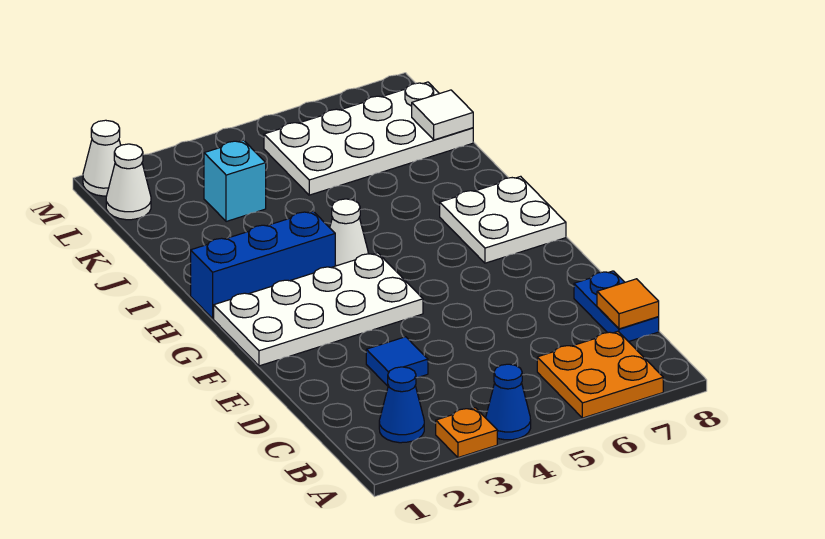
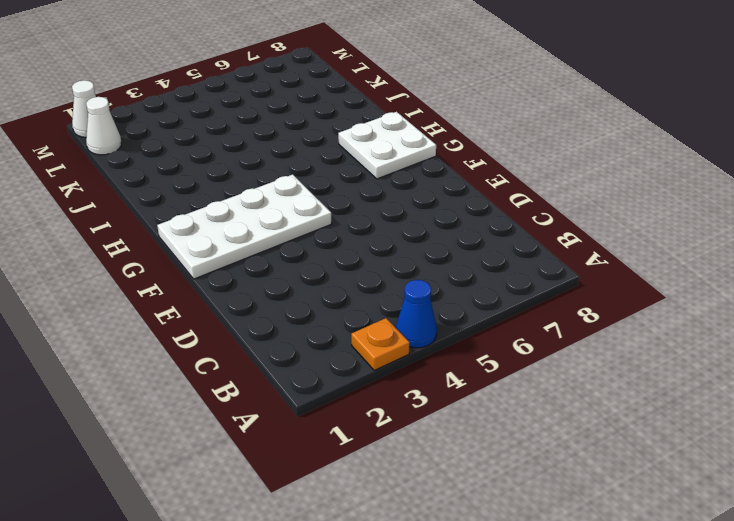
none -> orange 2x2 plate [537,331,663,418]
none -> blue 1x1 cone [379,367,424,443]
none -> blue 1x2 plate [574,271,659,342]

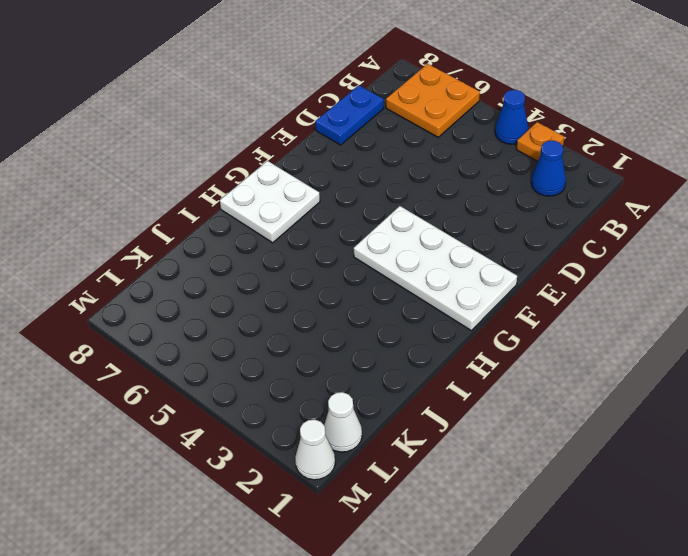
none -> blue 1x1 tile [366,337,428,386]
none -> blue 1x3 brick [191,211,335,319]
none -> white 1x1 cone [330,199,368,266]

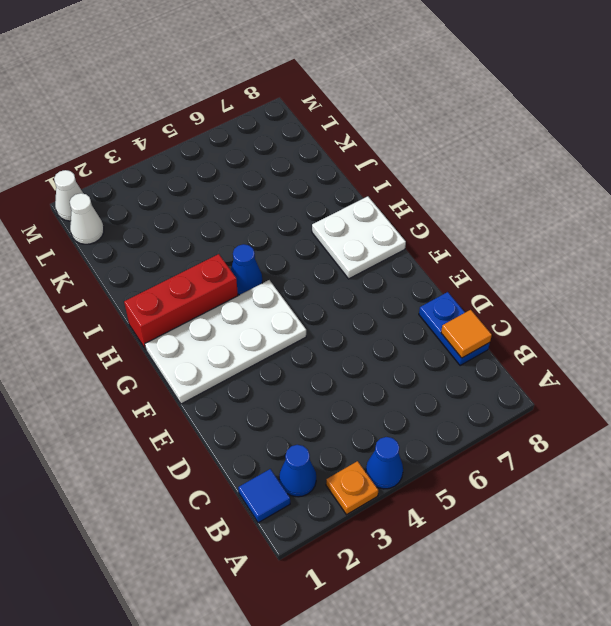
blue 1x1 tile [238,469,290,523] -> blue 1x1 tile moved to [366,337,428,386]
red 1x3 brick [124,254,238,350] -> blue 1x3 brick [191,211,335,319]
blue 1x1 cone [231,244,262,295] -> white 1x1 cone [330,199,368,266]
none -> orange 2x2 plate [537,331,663,418]
none -> cyan 1x1 brick [204,140,266,222]
none -> white 2x4 plate [264,82,473,195]

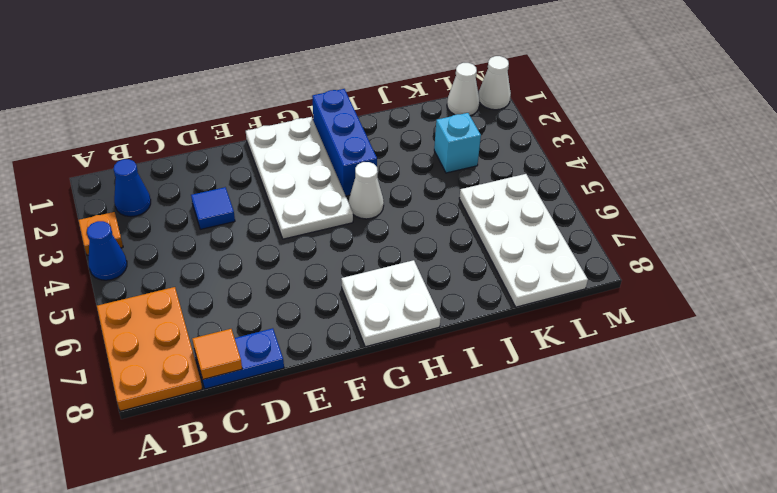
orange 2x3 plate [97,287,202,411] -> orange 2x2 plate [537,331,663,418]
none -> white 1x1 tile [412,90,473,140]

